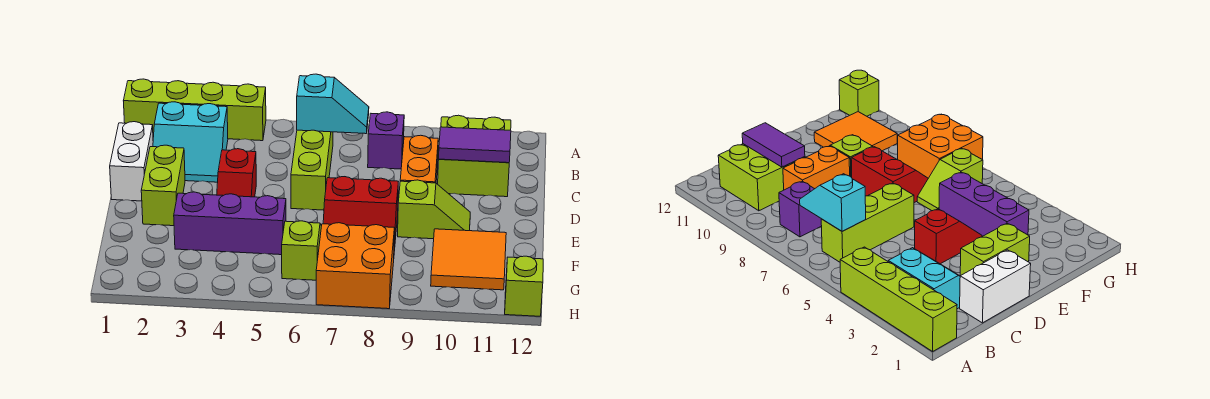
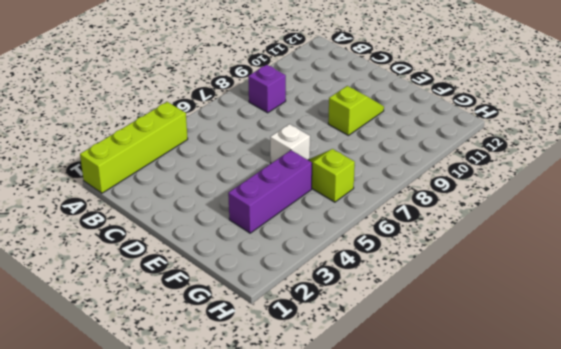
white 1x1 brick [270,124,310,163] -> none
none -> cyan 2x2 slope [153,102,228,182]
none -> lime 1x3 brick [291,130,333,210]
none -> lime 2x2 brick [438,115,511,197]

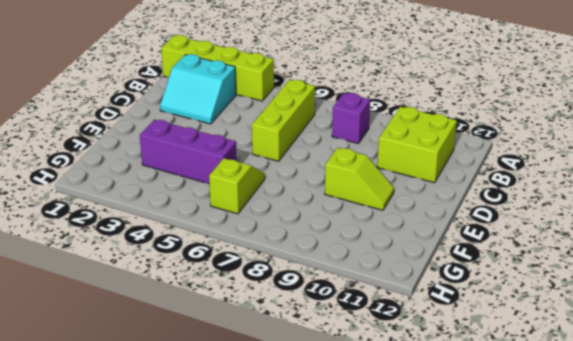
none -> white 1x2 brick [110,122,153,201]
none -> orange 1x2 brick [400,135,438,183]
none -> lime 1x2 brick [141,145,185,226]

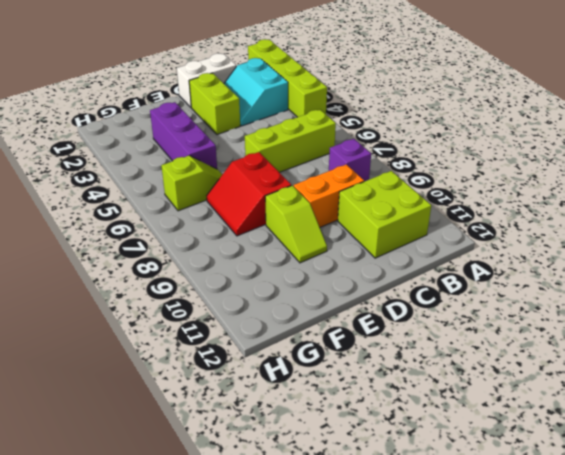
lime 1x2 brick [189,73,240,134] -> lime 1x2 brick turned to [141,145,185,226]
none -> red 1x2 slope [217,149,256,197]
none -> orange 2x2 tile [431,229,506,290]
none -> orange 2x2 brick [316,223,394,309]

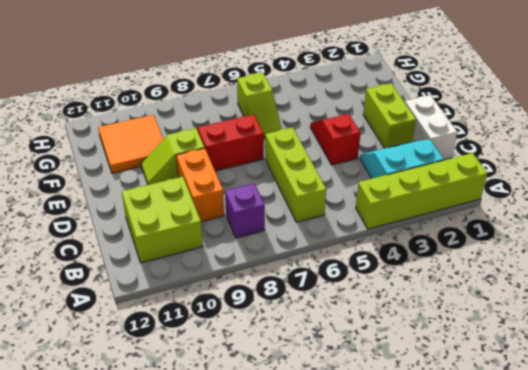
none -> purple 1x3 brick [174,192,286,255]
none -> orange 2x2 brick [316,223,394,309]
none -> lime 1x1 brick [505,256,543,316]

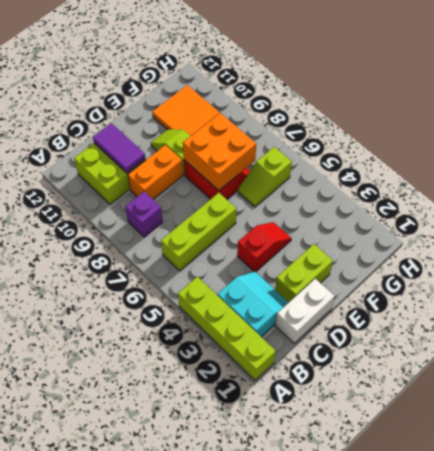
orange 2x2 brick [183,113,256,190] -> orange 2x2 brick moved to [316,223,394,309]
none -> purple 1x3 brick [174,192,286,255]
none -> lime 1x1 brick [505,256,543,316]
none -> cyan 1x2 slope [297,74,369,134]

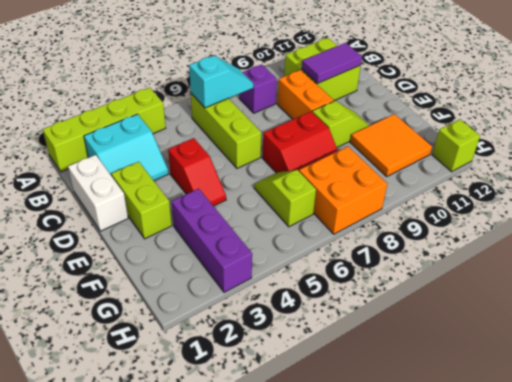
purple 1x3 brick [171,189,252,292] -> purple 1x3 brick turned to [174,192,286,255]

